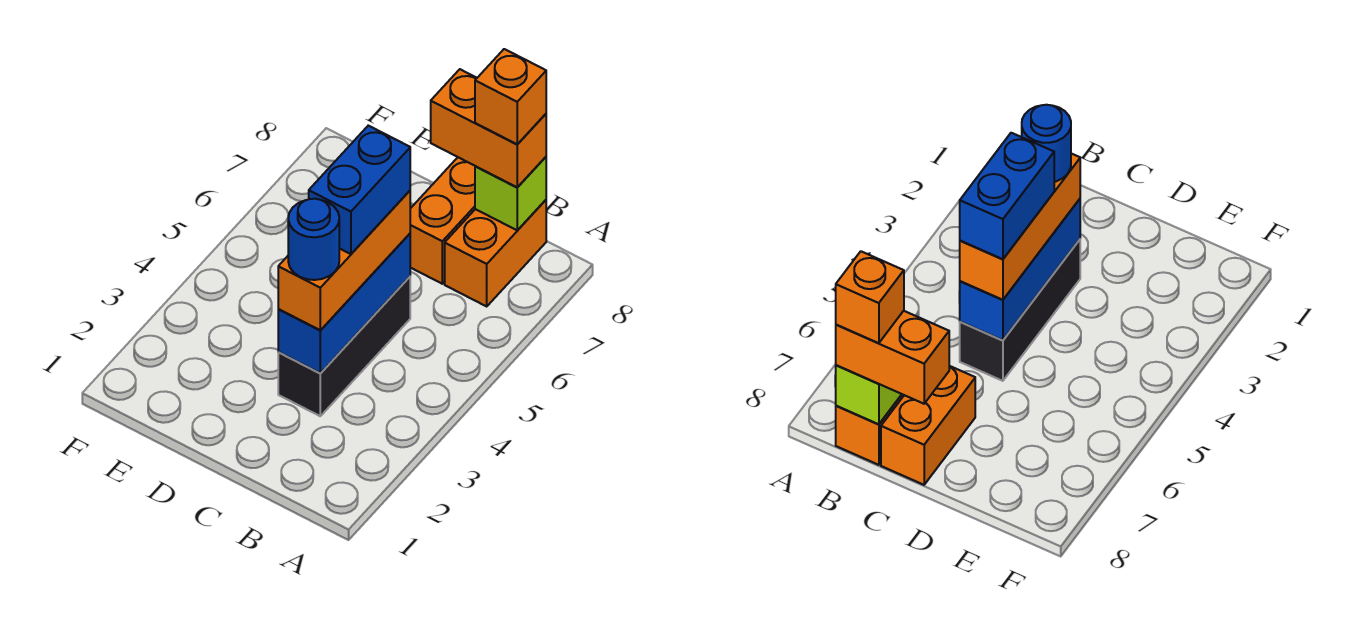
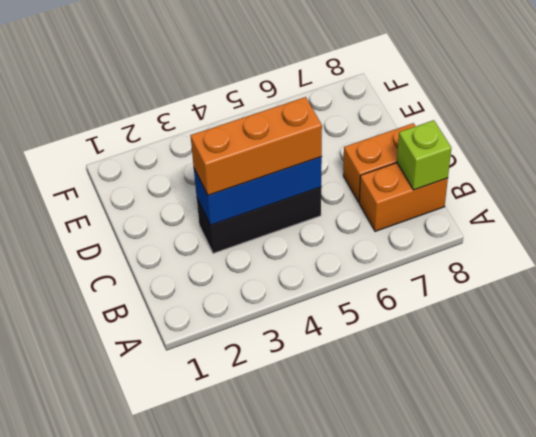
none -> orange 1x2 brick [431,69,546,187]
none -> orange 1x1 brick [475,49,546,144]

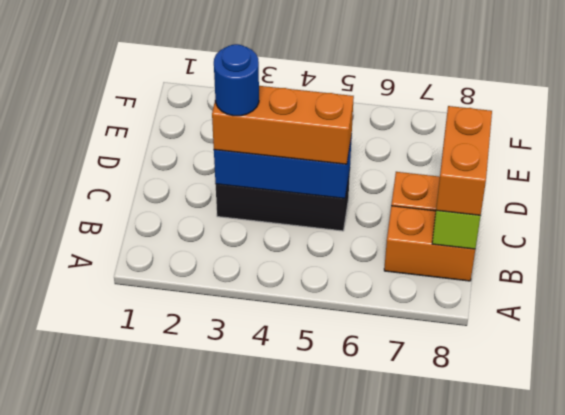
none -> orange 1x1 brick [475,49,546,144]
none -> blue 1x2 brick [309,126,410,254]

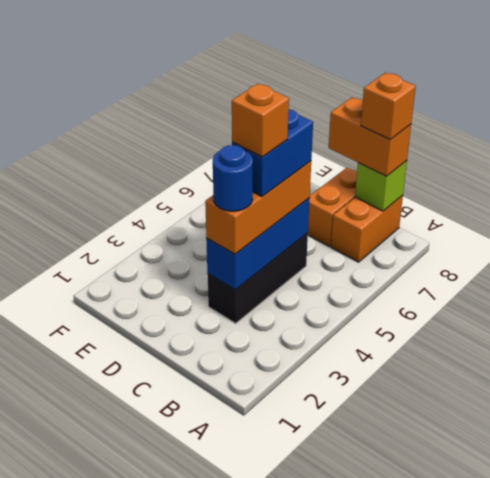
orange 1x1 brick [232,84,289,157] -> none

